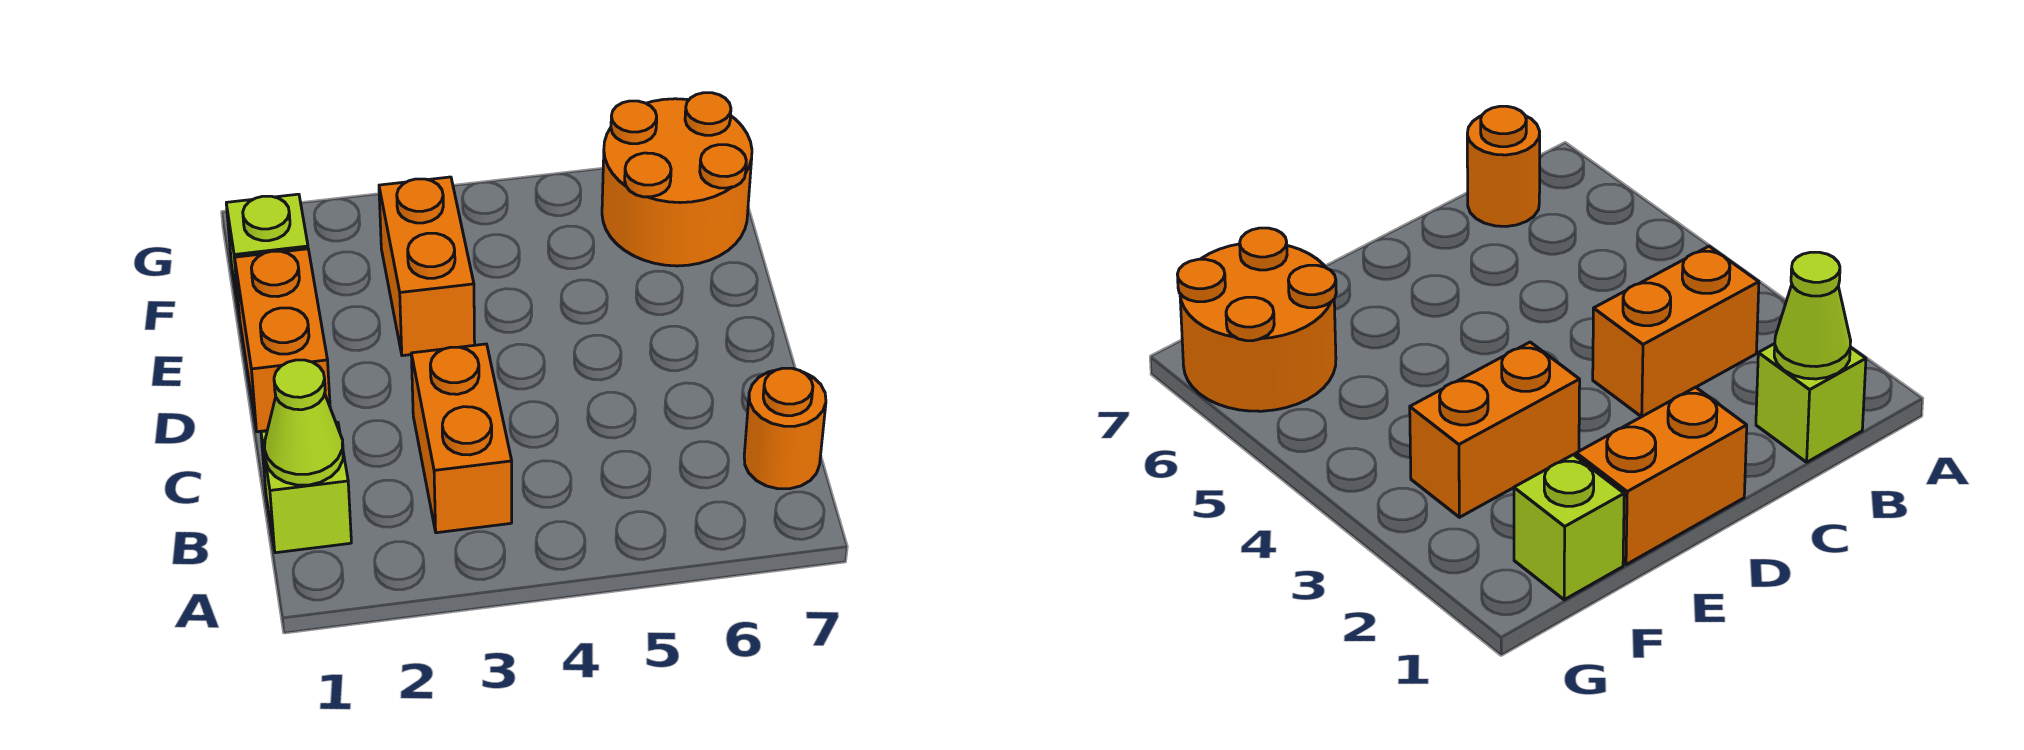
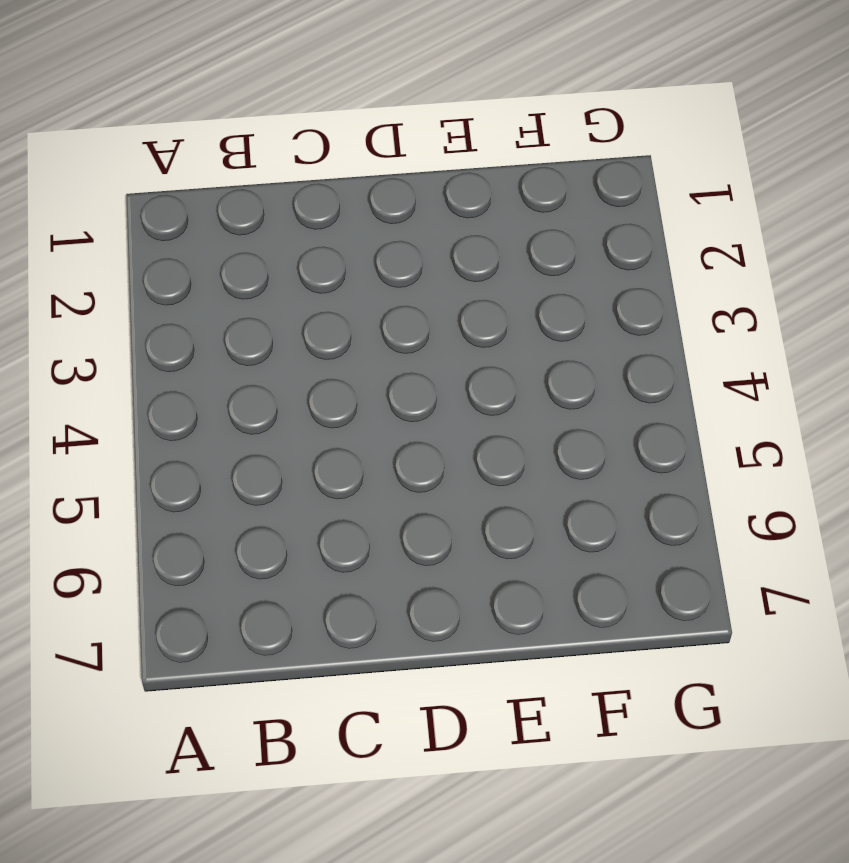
none -> lime 1x1 brick [261,423,351,553]
none -> orange 1x2 brick [411,344,512,533]

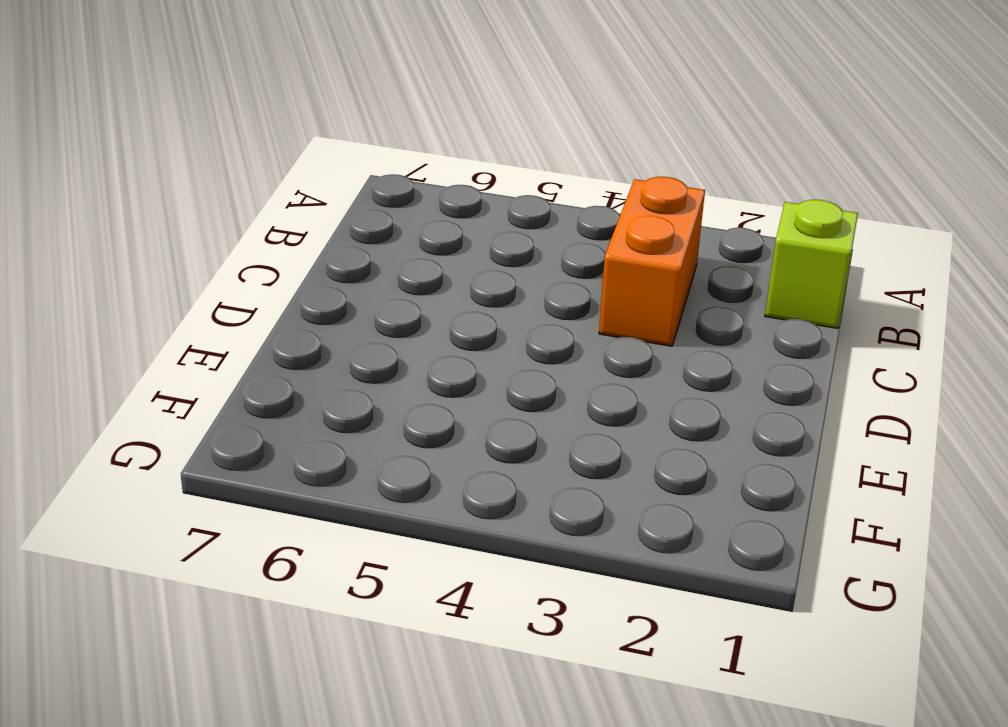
none -> orange 1x1 round brick [744,368,826,489]
none -> orange 1x2 brick [235,249,330,432]

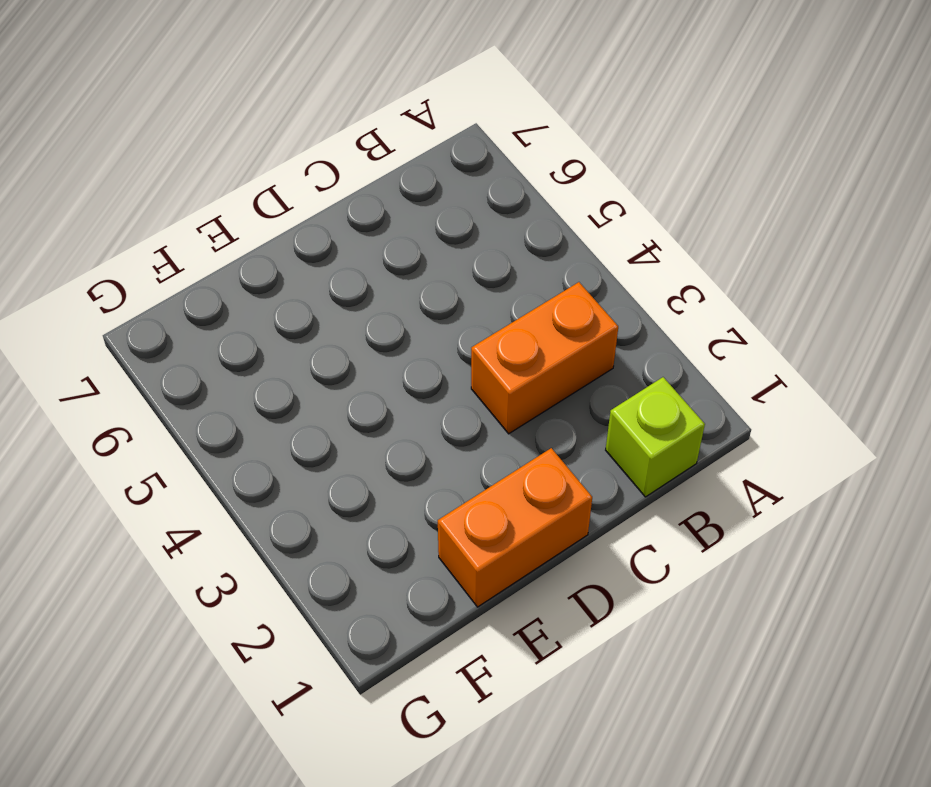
none -> orange 1x1 round brick [744,368,826,489]
none -> orange 1x2 brick [379,177,475,356]

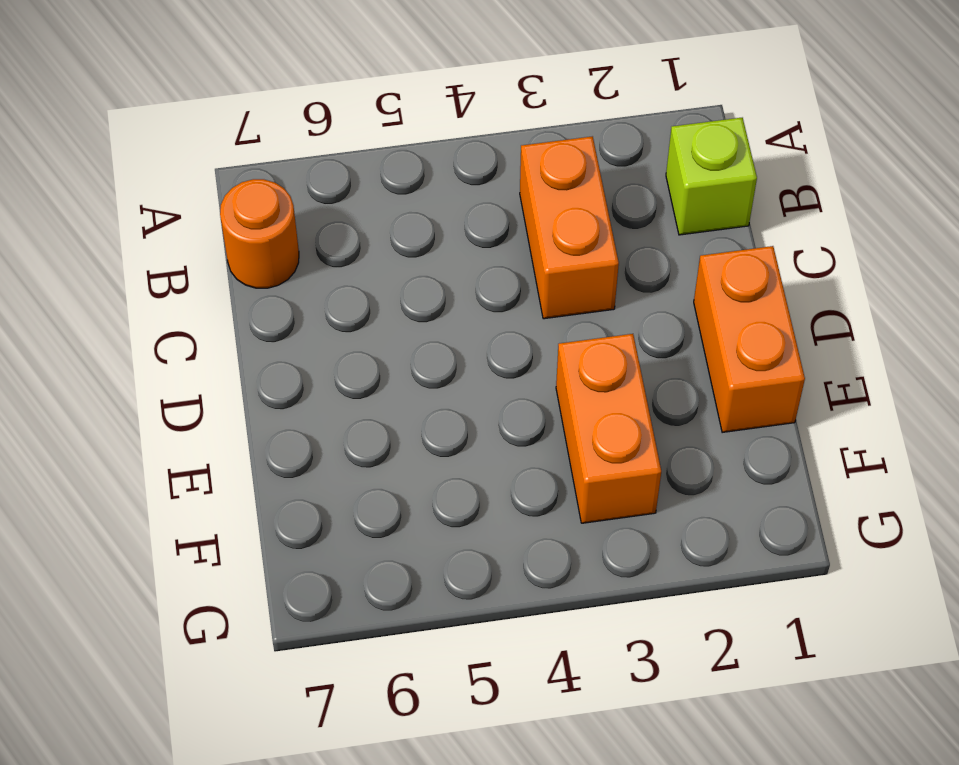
none -> lime 1x1 brick [226,194,308,312]
none -> orange 2x2 round brick [602,93,752,266]

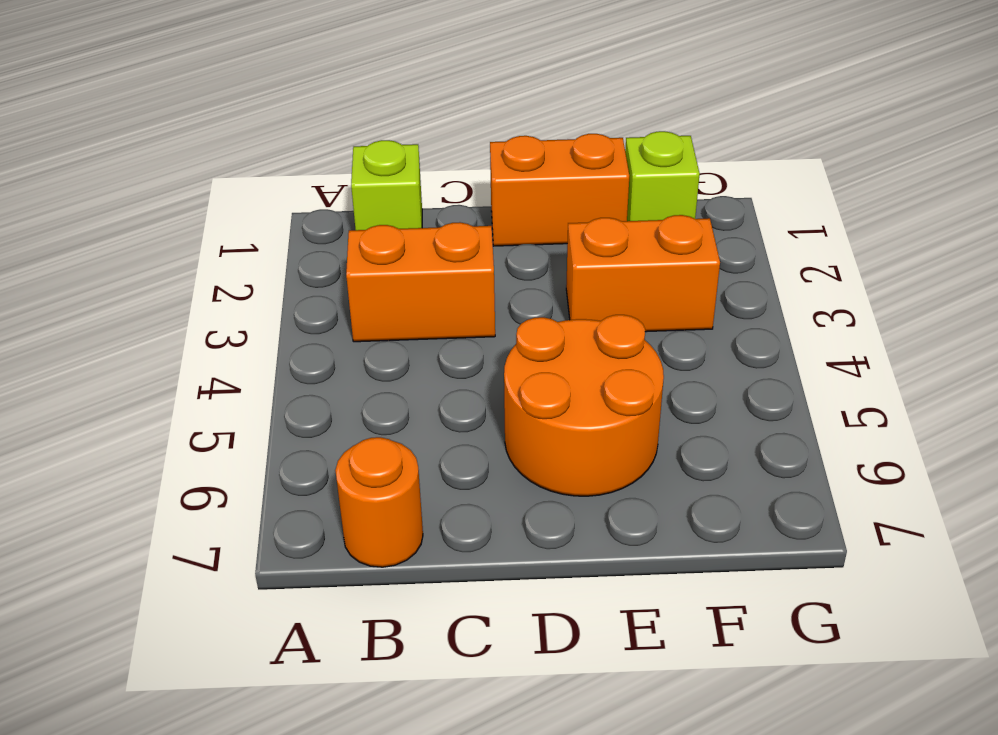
orange 2x2 round brick [504,315,664,496] -> orange 2x2 round brick moved to [602,93,752,266]
none -> lime 1x1 cone [265,360,343,485]

